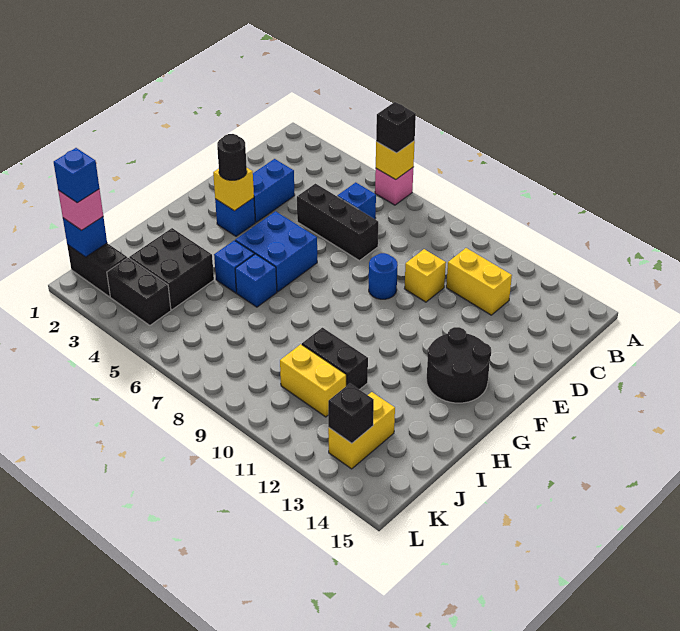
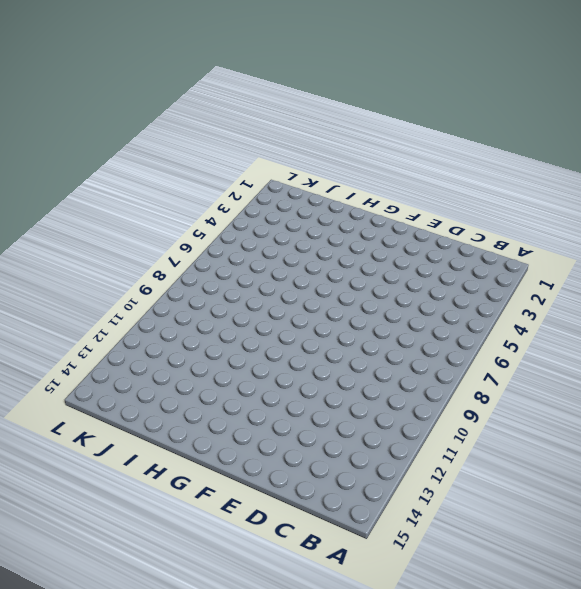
none -> pink 1x1 brick [375,168,413,205]
none -> blue 1x1 brick [337,182,376,219]
none -> yellow 1x2 brick [446,248,512,315]

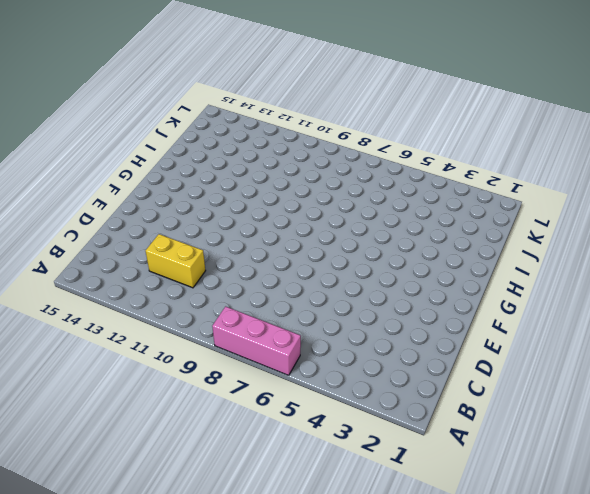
pink 1x3 brick [212,306,301,375] -> pink 1x1 brick [375,168,413,205]
none -> blue 1x1 brick [337,182,376,219]
none -> blue 1x2 brick [253,159,295,222]
none -> black 1x3 brick [297,184,378,261]

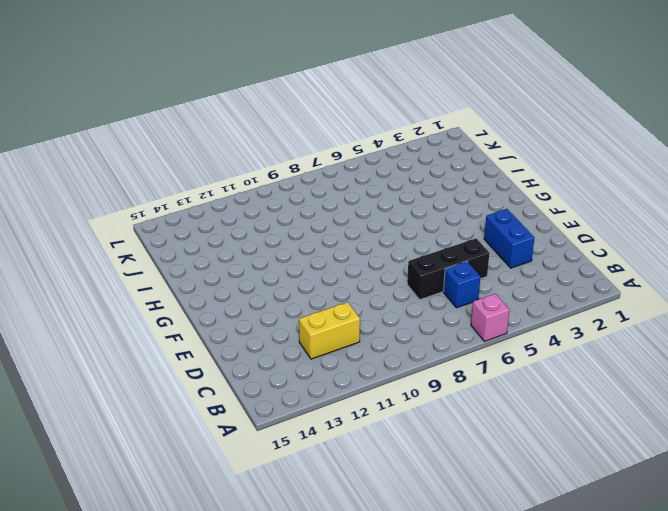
none -> yellow 1x1 brick [404,249,446,302]
none -> blue 1x1 round brick [369,253,398,299]
none -> blue 1x1 brick [215,198,255,236]

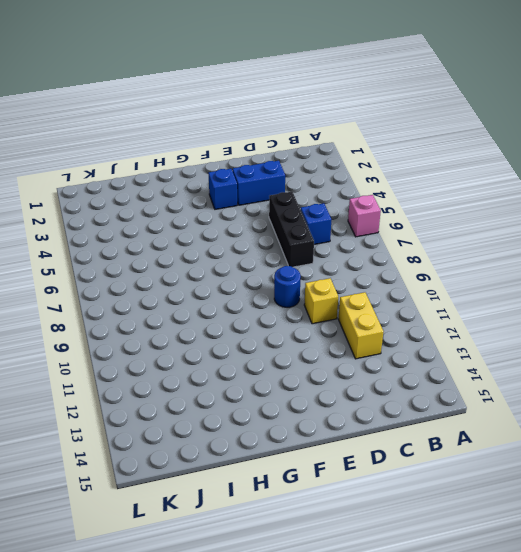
none -> blue 2x2 brick [235,211,317,292]
none -> black 2x2 round brick [427,327,491,403]
none -> blue 1x1 brick [214,240,254,293]

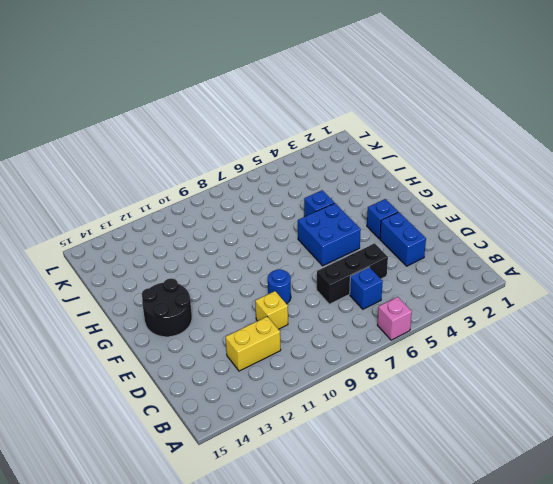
none -> blue 1x1 brick [235,254,277,307]
none -> black 2x2 brick [129,228,214,310]
none -> black 1x2 brick [302,328,368,390]

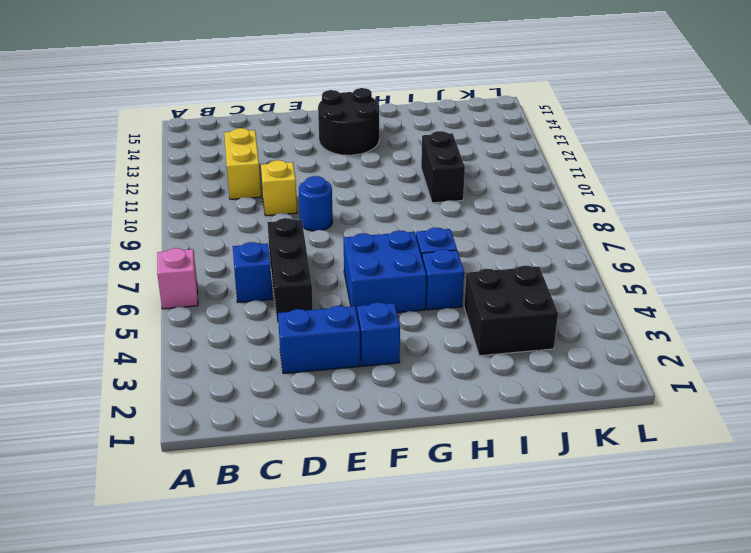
none -> yellow 1x2 brick [280,344,346,417]
none -> yellow 1x2 brick [328,392,395,469]
none -> black 1x2 brick [67,243,127,297]

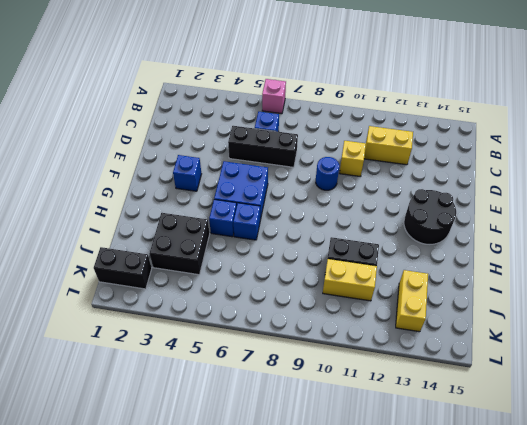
none -> blue 1x2 brick [253,159,295,222]
none -> black 1x2 brick [107,258,171,325]
none -> yellow 1x1 brick [376,141,415,180]

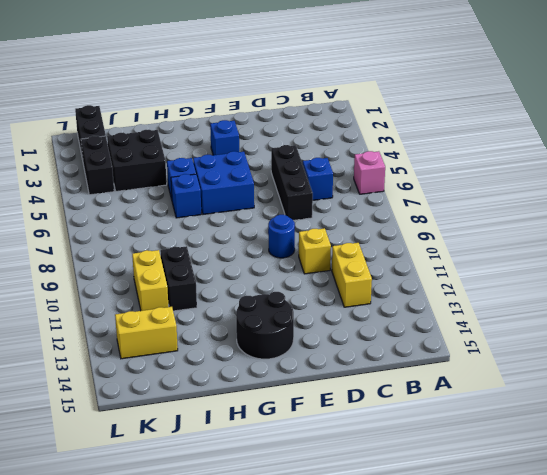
none -> blue 1x2 brick [253,159,295,222]
none -> yellow 1x1 brick [376,141,415,180]
none -> yellow 1x1 brick [213,168,254,211]

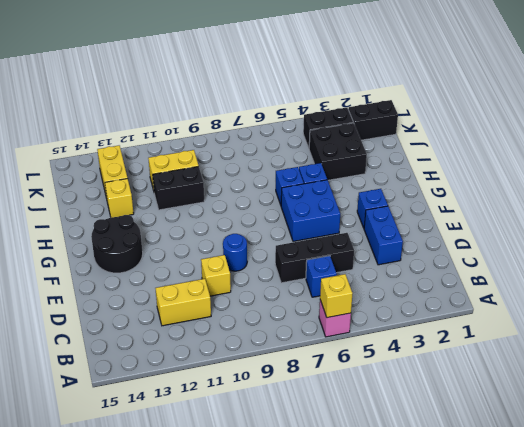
yellow 1x1 brick [105,179,134,218] -> yellow 1x1 brick moved to [213,168,254,211]
none -> blue 1x1 brick [63,217,107,257]
none -> black 1x1 brick [328,384,374,443]
none -> black 1x1 brick [376,102,416,153]

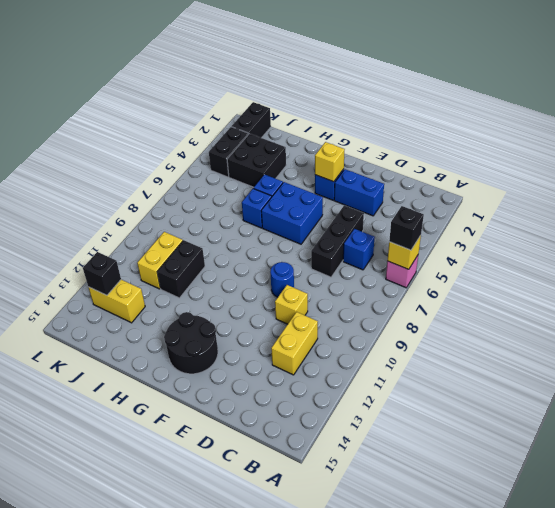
none -> blue 1x1 brick [63,217,107,257]
none -> black 1x1 round brick [217,134,247,180]
none -> pink 1x1 brick [58,189,103,230]

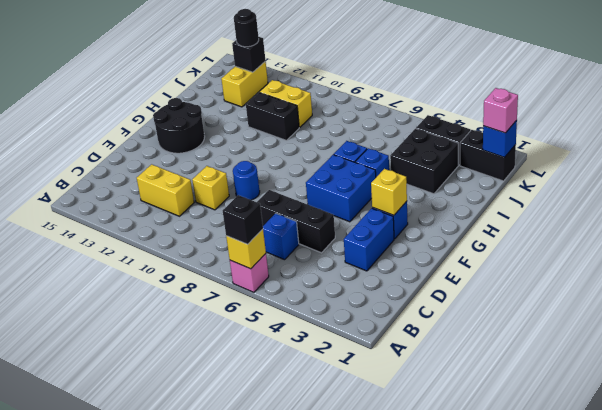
black 1x1 round brick [234,9,259,47] -> black 1x1 round brick moved to [217,134,247,180]
none -> blue 1x1 brick [54,148,99,203]

